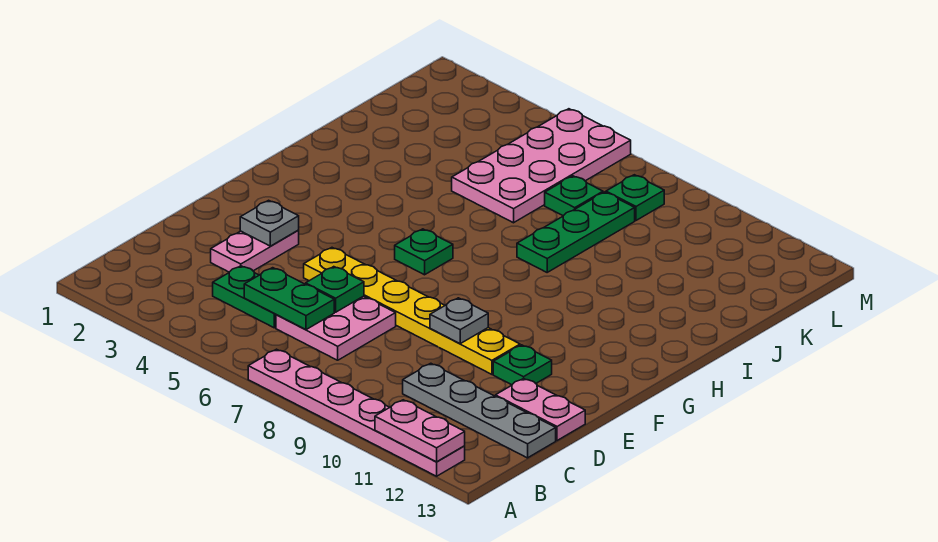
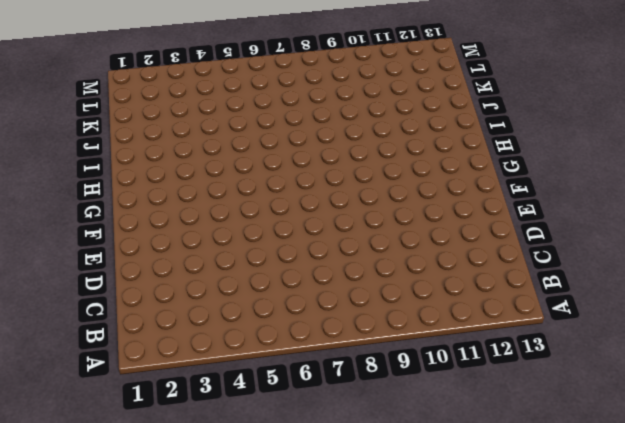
none -> pink 1x6 plate [248,349,465,476]
none -> green 1x2 plate [213,266,276,328]
none -> pink 2x2 plate [276,296,396,360]

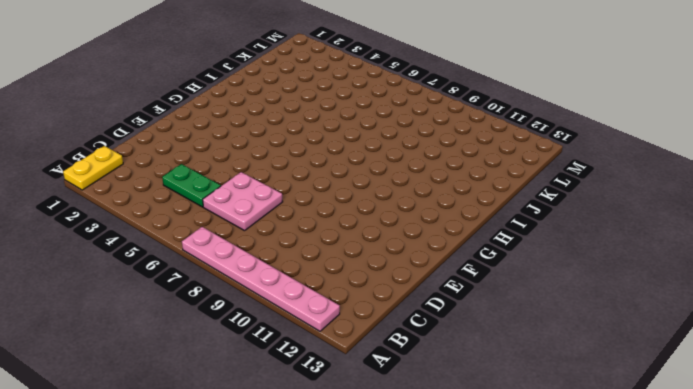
yellow 1x2 plate [63,146,123,190] -> none
none -> grey 1x4 plate [403,363,556,458]
none -> pink 1x2 plate [211,231,299,272]
none -> pink 1x2 plate [495,378,585,441]

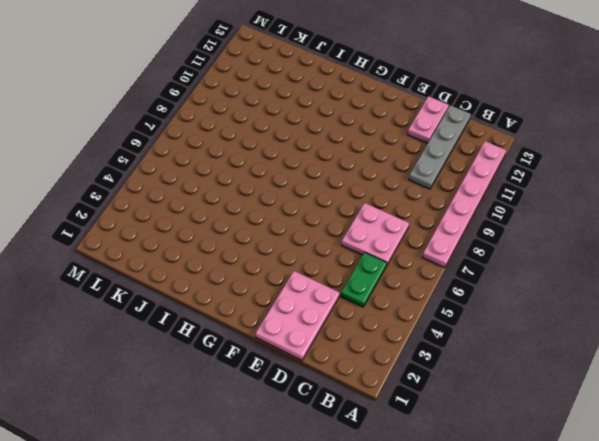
pink 2x3 plate [256,271,339,360] -> pink 1x2 plate [211,231,299,272]
none -> yellow 1x6 plate [304,248,520,374]
none -> green 1x1 plate [493,345,552,385]
none -> green 1x1 plate [395,229,453,275]

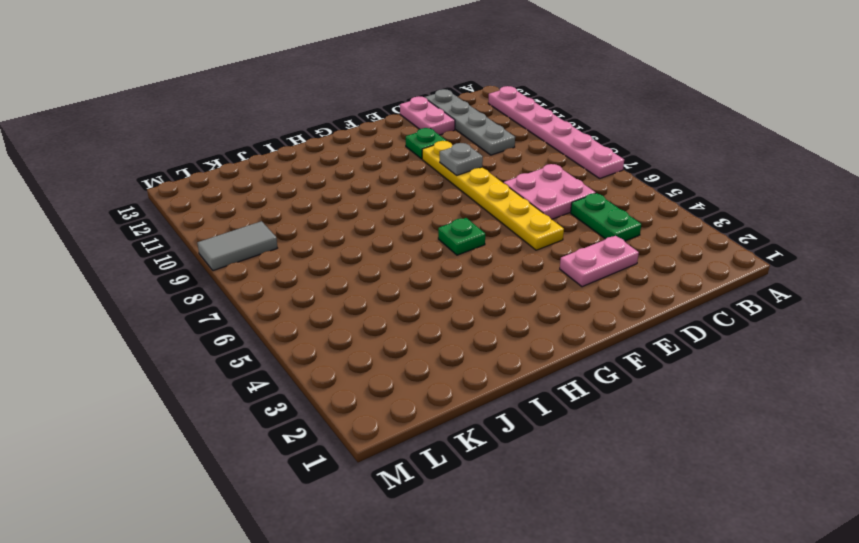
grey 1x2 tile [197,221,277,271] -> none
none -> green 1x3 plate [517,192,635,272]
none -> pink 2x4 plate [452,109,631,223]
none -> green 1x1 plate [545,176,603,216]

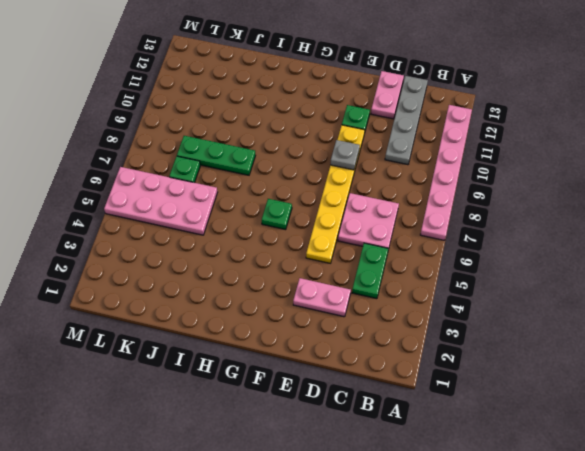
none -> green 1x1 plate [606,175,664,220]
none -> pink 1x2 plate [375,400,465,462]
none -> green 1x2 plate [244,268,334,330]

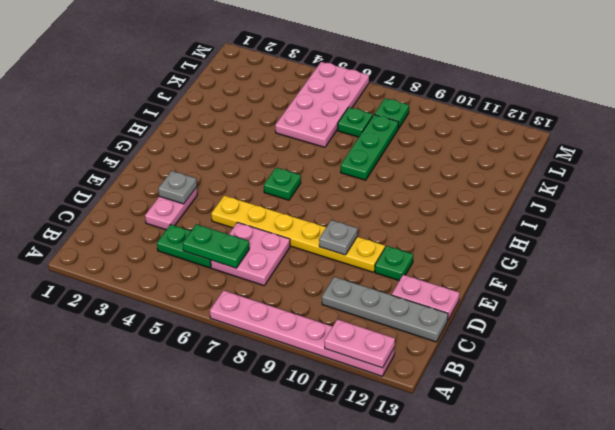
none -> green 1x1 plate [306,267,364,312]

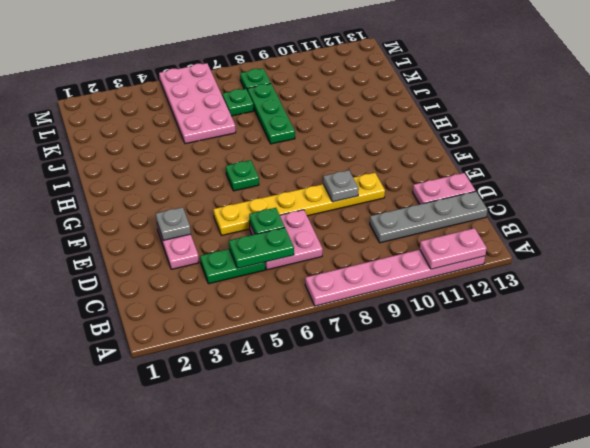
none -> green 1x1 plate [493,345,552,385]

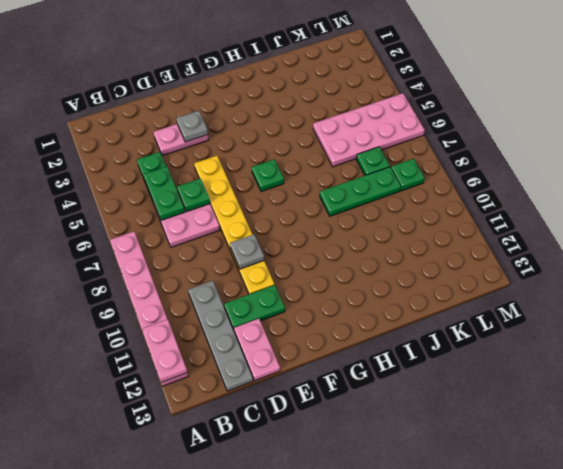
green 1x2 plate [224,285,285,330] -> green 1x1 plate [493,345,552,385]

